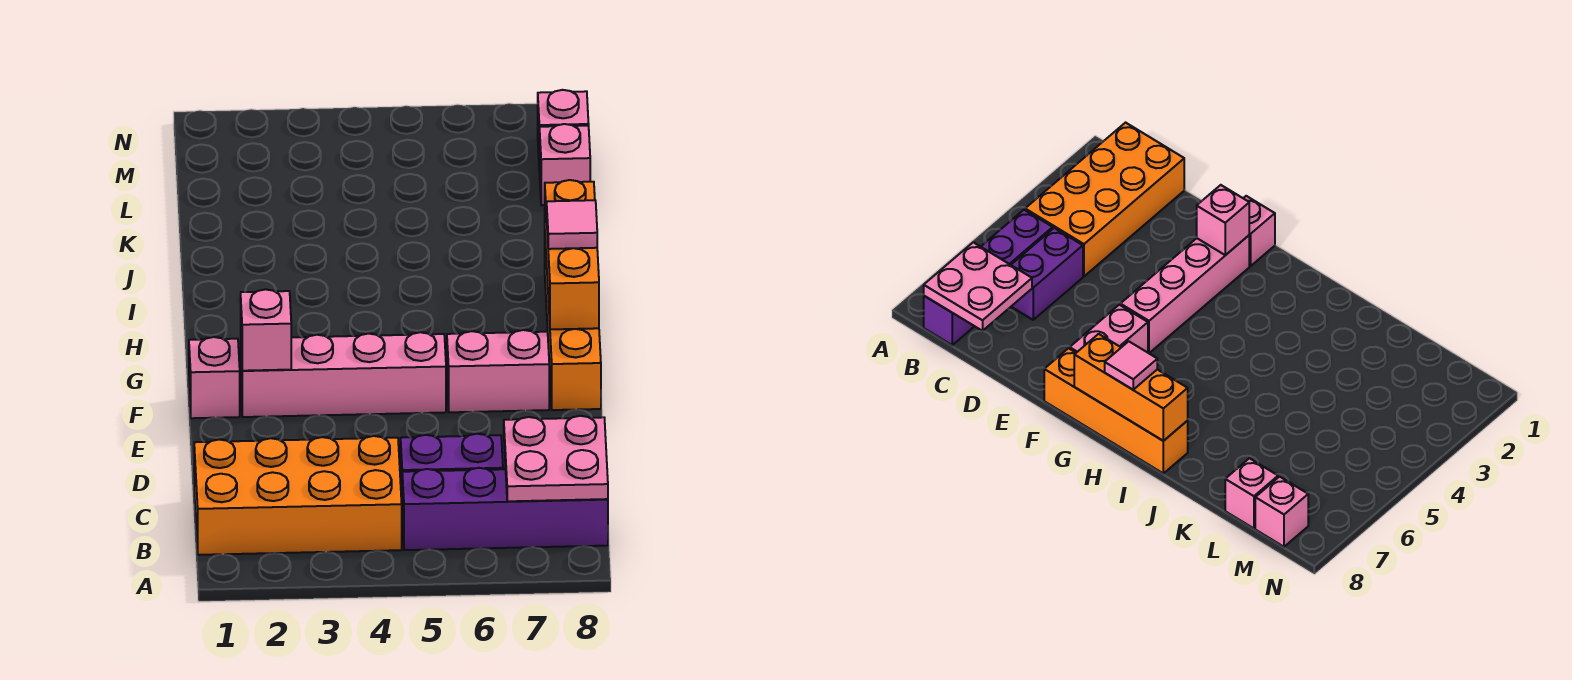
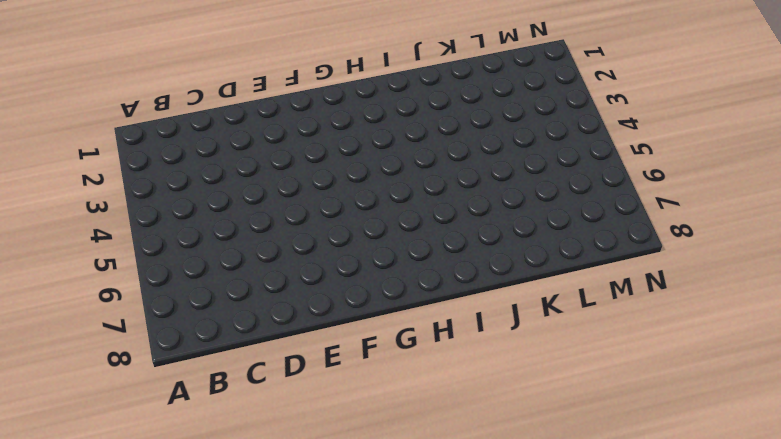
none -> orange 2x4 brick [194,436,402,555]
none -> purple 1x4 brick [402,468,608,550]
none -> purple 1x2 brick [401,434,503,501]

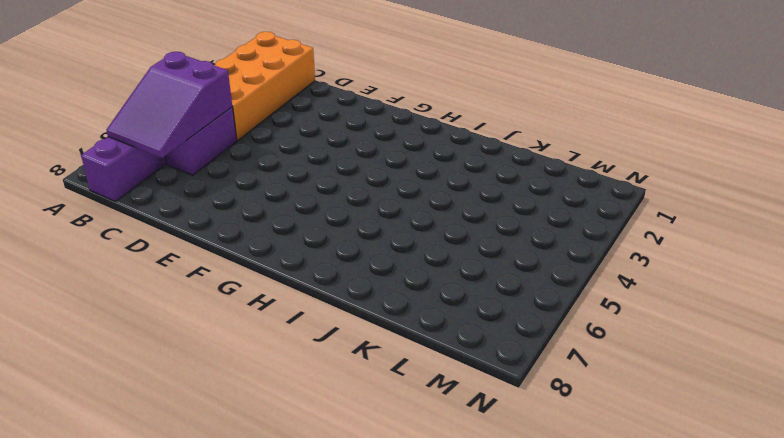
purple 2x3 slope [107,52,232,158] -> pink 2x2 plate [504,416,608,501]
none -> pink 1x1 brick [189,337,240,418]
none -> pink 1x4 brick [241,332,446,417]
none -> pink 1x2 brick [447,330,549,412]

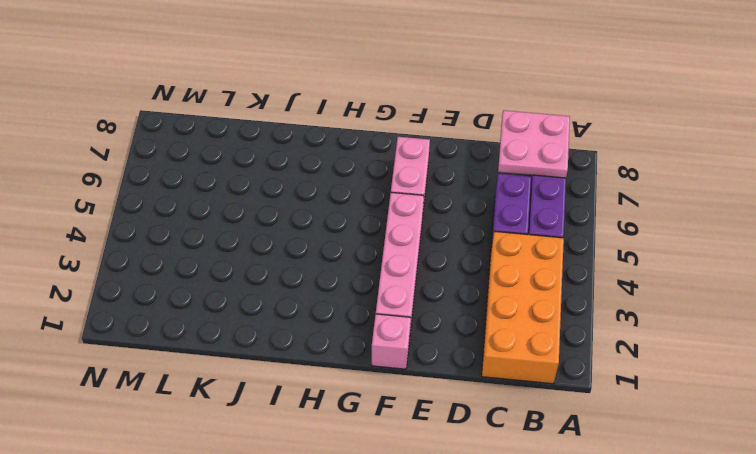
none -> orange 1x4 brick [545,243,601,410]
none -> pink 1x1 brick [539,124,590,205]
none -> pink 1x1 brick [538,90,589,154]

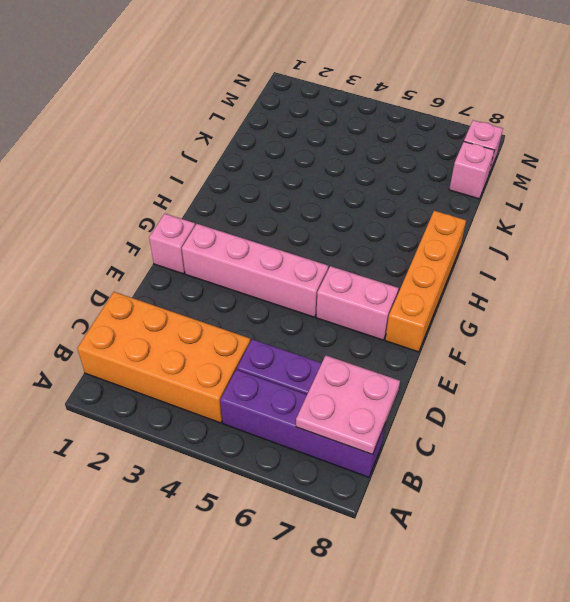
none -> pink 1x1 brick [241,289,291,371]
none -> orange 1x3 brick [545,180,599,329]
none -> pink 1x1 tile [547,200,597,249]

